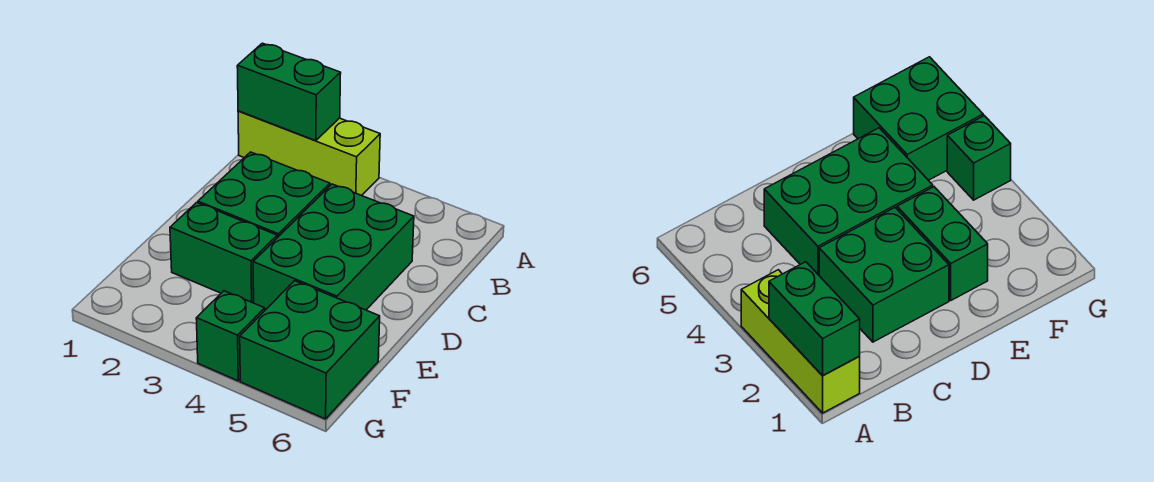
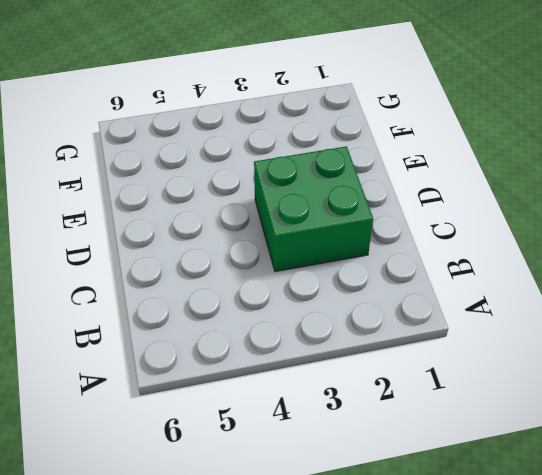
none -> lime 1x3 brick [238,111,380,196]
none -> green 2x3 brick [253,184,414,310]

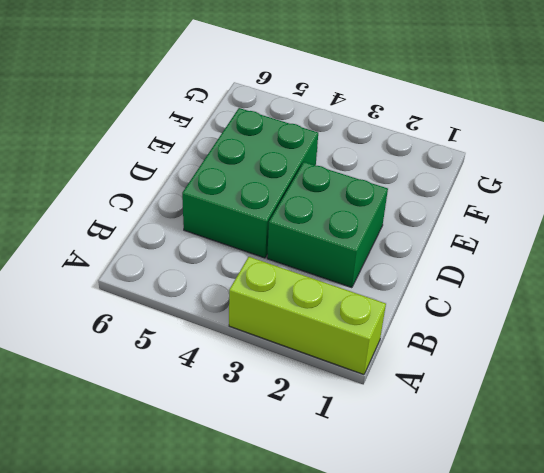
none -> green 1x2 brick [170,203,277,303]
none -> green 2x2 brick [240,281,380,419]

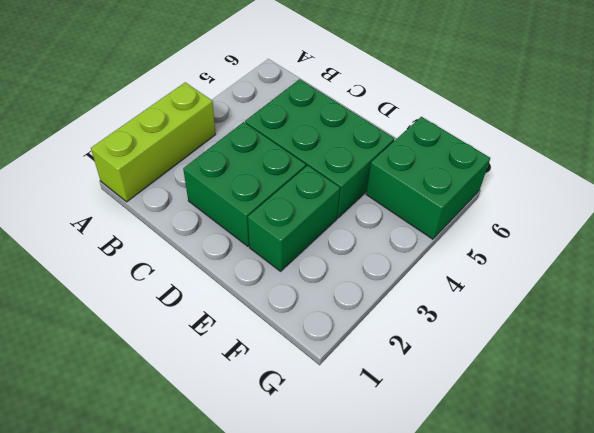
none -> green 1x1 brick [196,291,265,381]
none -> green 1x2 brick [237,43,341,141]

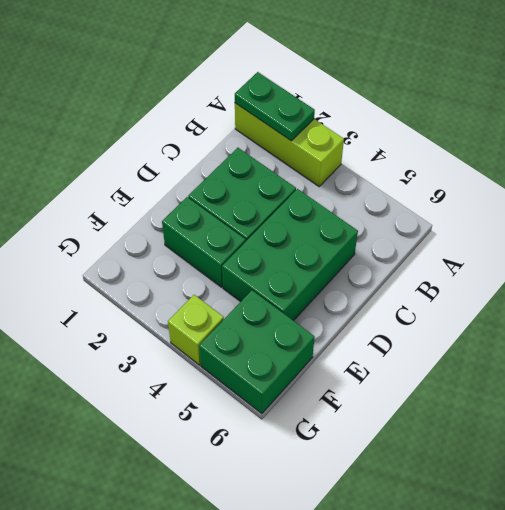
green 1x2 plate [235,72,315,141] -> green 1x2 brick [237,43,341,141]
lime 1x1 brick [168,295,224,365] -> green 1x1 brick [196,291,265,381]

